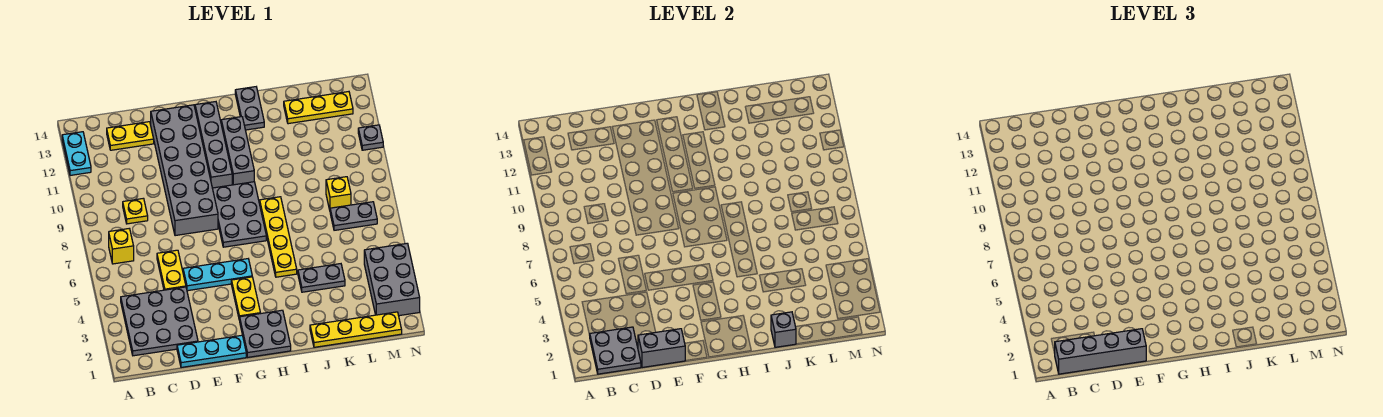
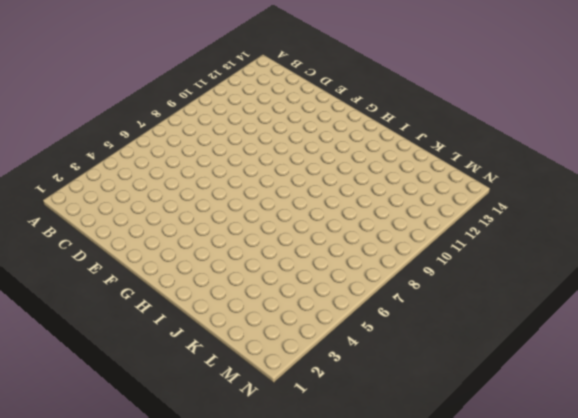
none -> cyan 1x2 plate [62,132,91,175]
none -> grey 3x3 plate [121,287,198,356]
none -> yellow 1x1 brick [109,229,134,264]

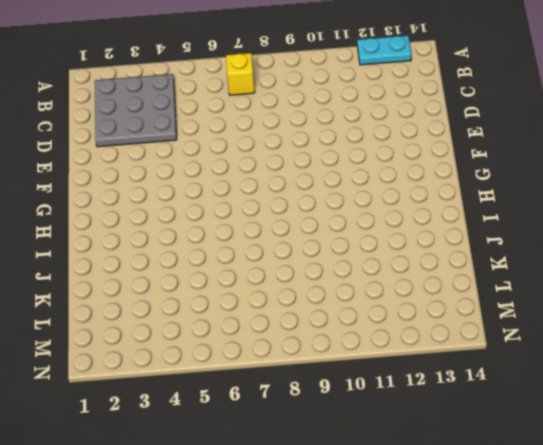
none -> yellow 1x1 plate [123,198,148,224]
none -> yellow 1x2 plate [107,122,154,150]
none -> cyan 1x3 plate [177,335,246,367]

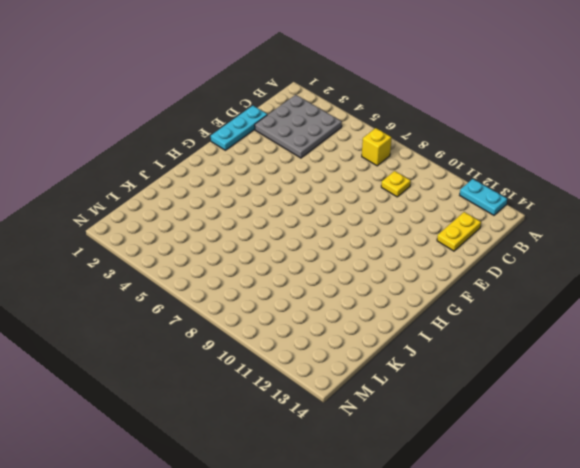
none -> yellow 1x2 plate [157,250,186,290]
none -> cyan 1x3 plate [183,259,252,291]
none -> grey 2x6 brick [151,105,218,236]

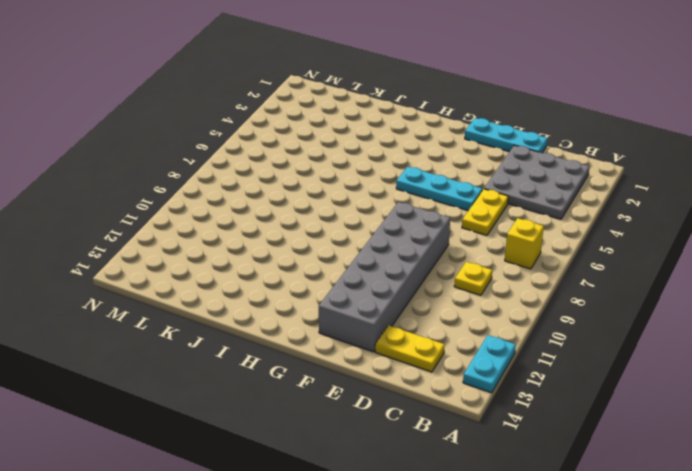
none -> grey 2x2 plate [240,310,291,357]
none -> yellow 1x2 plate [231,277,260,320]
none -> grey 2x3 plate [212,182,266,247]

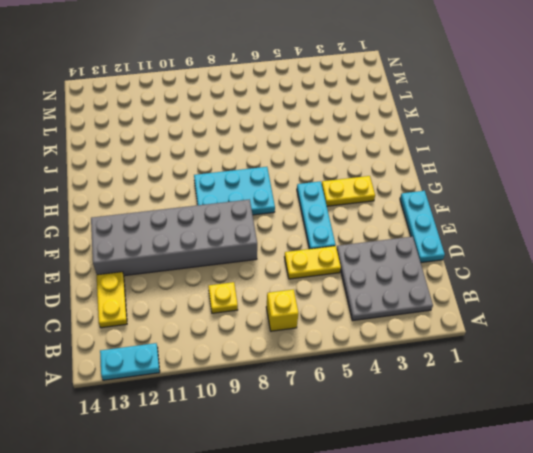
cyan 2x3 plate [194,167,275,215] -> grey 2x3 plate [212,182,266,247]
none -> grey 2x2 plate [240,310,291,357]
none -> grey 1x4 brick [195,102,232,188]
none -> grey 1x3 brick [221,117,254,185]

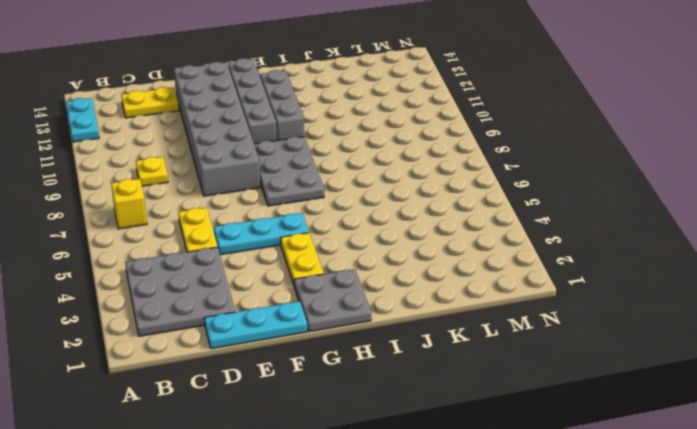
none -> yellow 1x4 plate [260,197,297,277]
none -> grey 1x2 plate [235,87,264,130]
none -> yellow 1x4 plate [310,312,402,347]

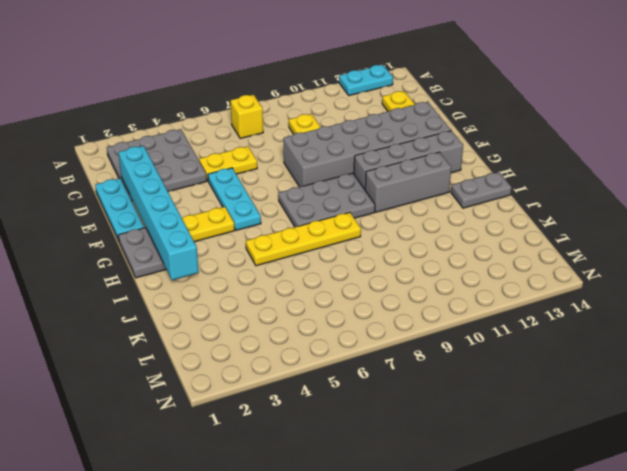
cyan 1x6 brick [119,146,199,280] -> none
none -> yellow 1x4 plate [310,312,402,347]
none -> grey 1x2 plate [298,264,345,292]
none -> yellow 1x3 plate [284,92,353,124]

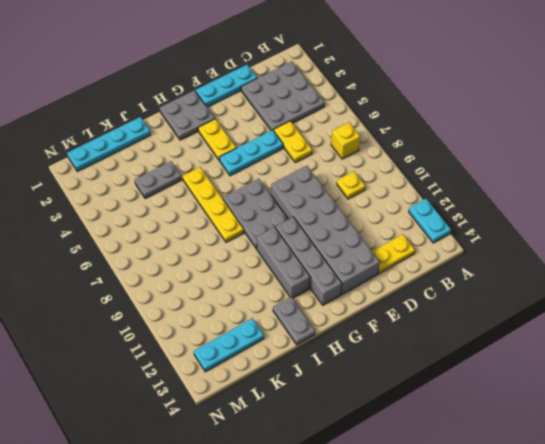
cyan 1x4 plate [67,117,151,171] -> yellow 1x4 plate [310,312,402,347]
cyan 1x3 plate [194,318,264,372] -> yellow 1x3 plate [284,92,353,124]
none -> grey 1x2 plate [330,202,377,230]
none -> yellow 1x1 brick [326,177,351,210]
none -> grey 2x3 brick [364,243,420,316]

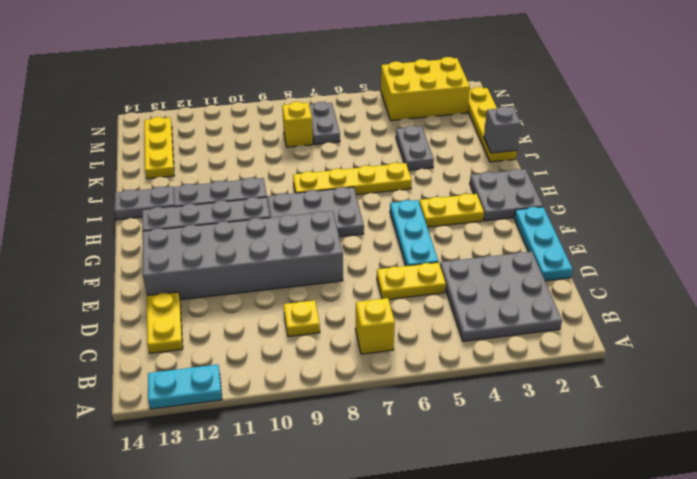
yellow 2x3 brick [381,57,470,120] -> grey 2x3 brick [364,243,420,316]
none -> grey 1x1 plate [358,125,383,150]
none -> grey 2x2 plate [590,327,641,374]
none -> grey 1x2 brick [638,329,685,367]

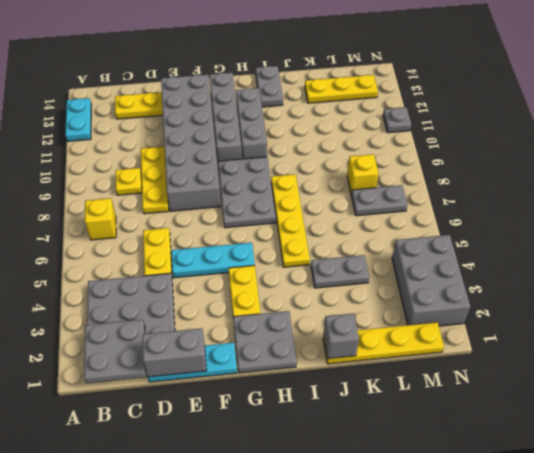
yellow 1x3 plate [141,146,169,214] -> none
none -> grey 1x4 brick [1055,329,1146,374]

